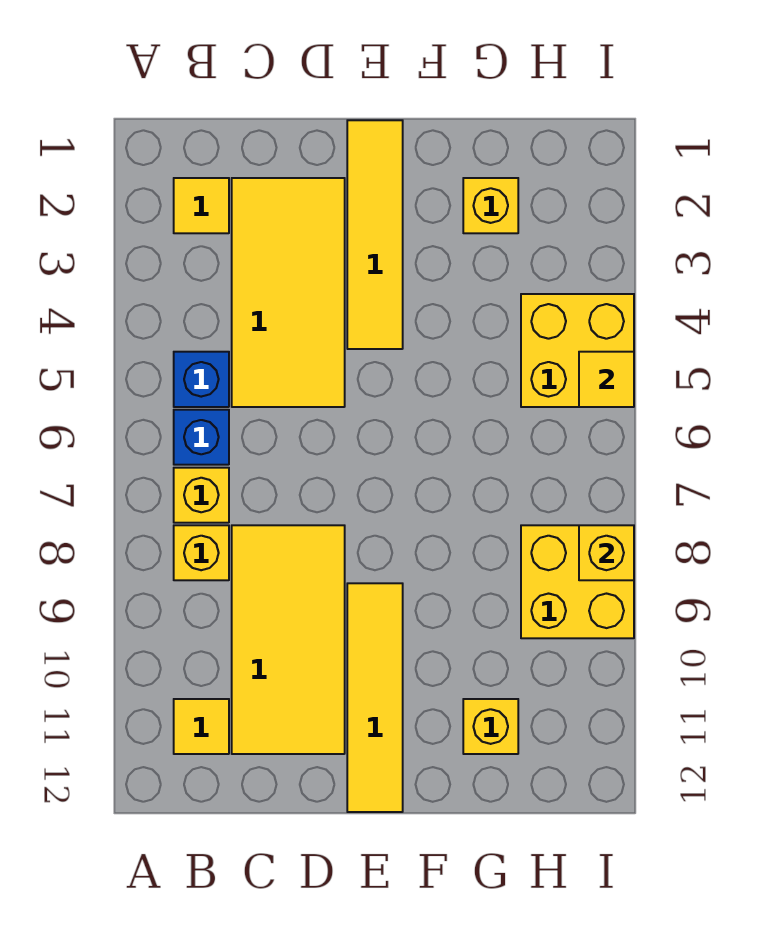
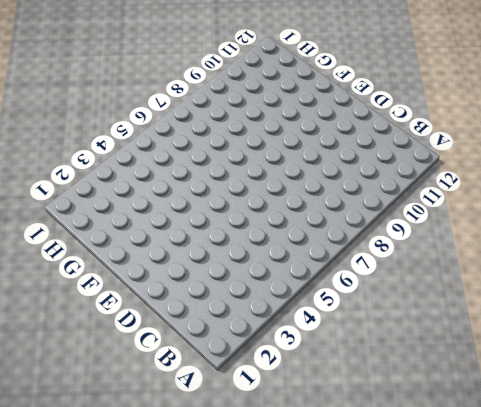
none -> yellow 1x1 tile [174,178,229,233]
none -> blue 1x1 brick [174,352,229,407]
none -> blue 1x1 brick [174,410,229,465]

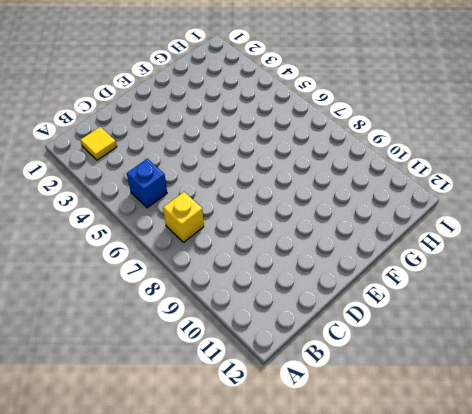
none -> blue 1x1 brick [174,410,229,465]
none -> yellow 1x1 brick [174,525,229,580]
none -> yellow 1x1 tile [174,699,229,754]

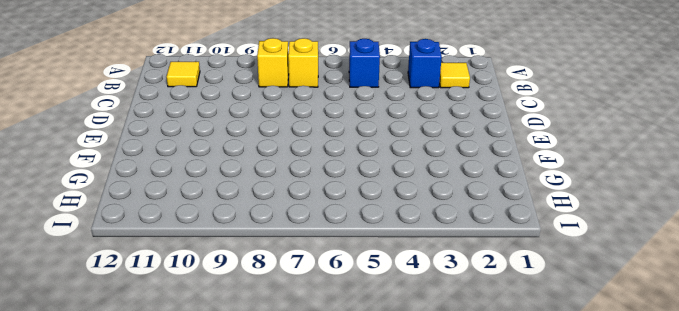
blue 1x1 brick [408,39,442,88] -> blue 1x1 brick moved to [174,410,229,465]
none -> yellow 2x4 tile [232,178,345,407]
none -> yellow 2x4 tile [232,525,345,754]
none -> yellow 1x4 tile [347,120,403,349]

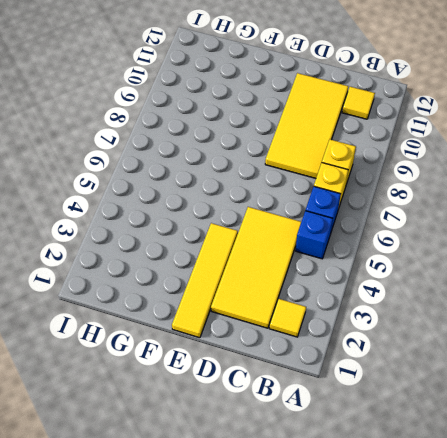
none -> yellow 1x4 tile [347,583,403,812]
none -> yellow 1x1 brick [463,178,518,233]
none -> yellow 1x1 brick [463,699,518,754]

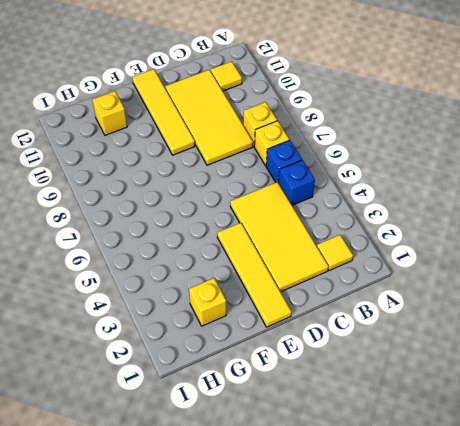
none -> yellow 2x2 brick [521,294,634,407]
none -> yellow 2x2 brick [521,525,634,638]
none -> yellow 1x1 tile [579,352,634,407]

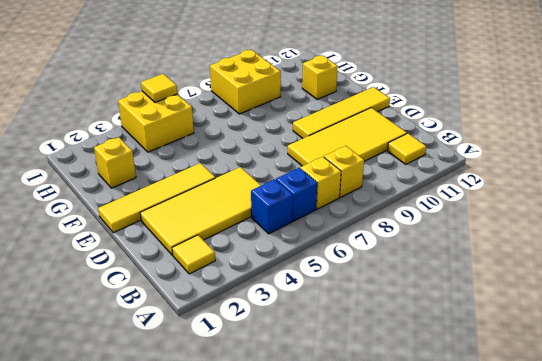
none -> yellow 1x1 brick [579,525,634,580]

